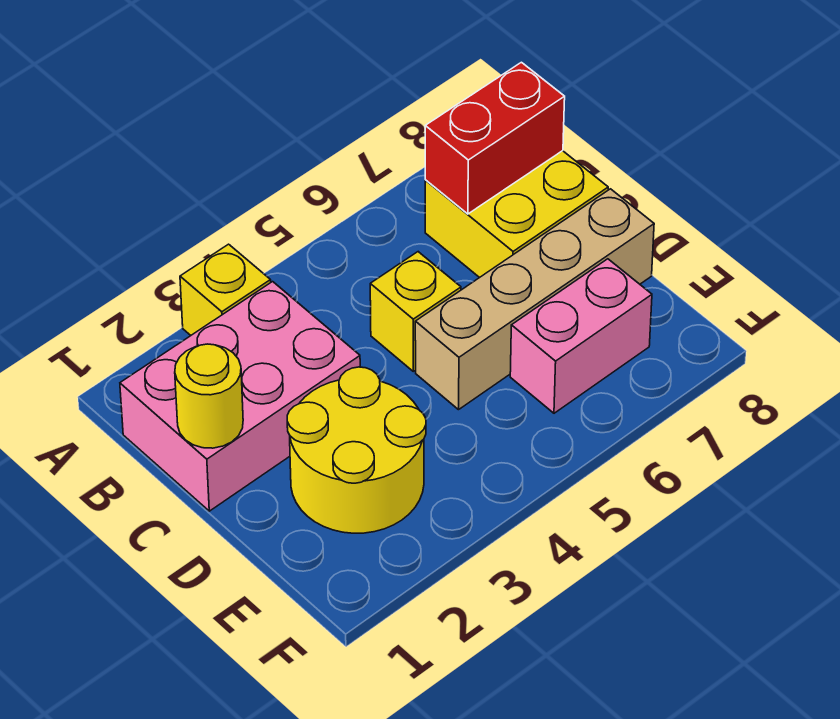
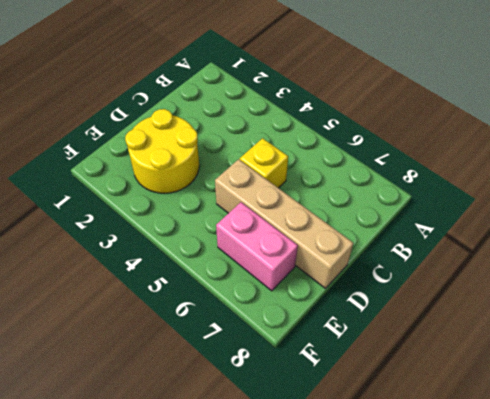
none -> yellow 1x1 brick [180,244,271,335]
none -> pink 2x3 brick [120,282,360,511]

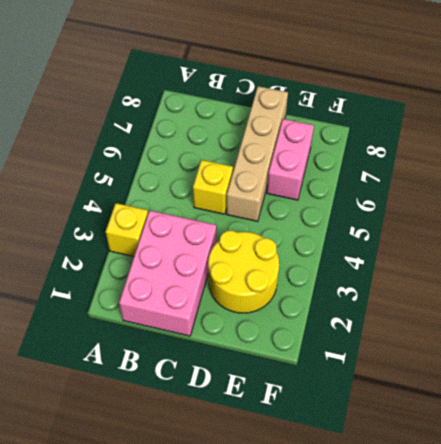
none -> yellow 2x2 brick [425,151,608,278]
none -> red 1x2 brick [425,62,565,214]

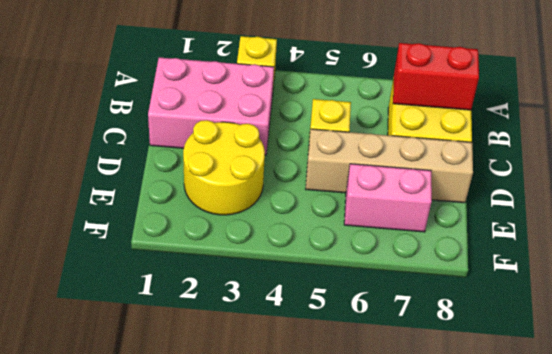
none -> yellow 1x1 round brick [175,344,243,448]

